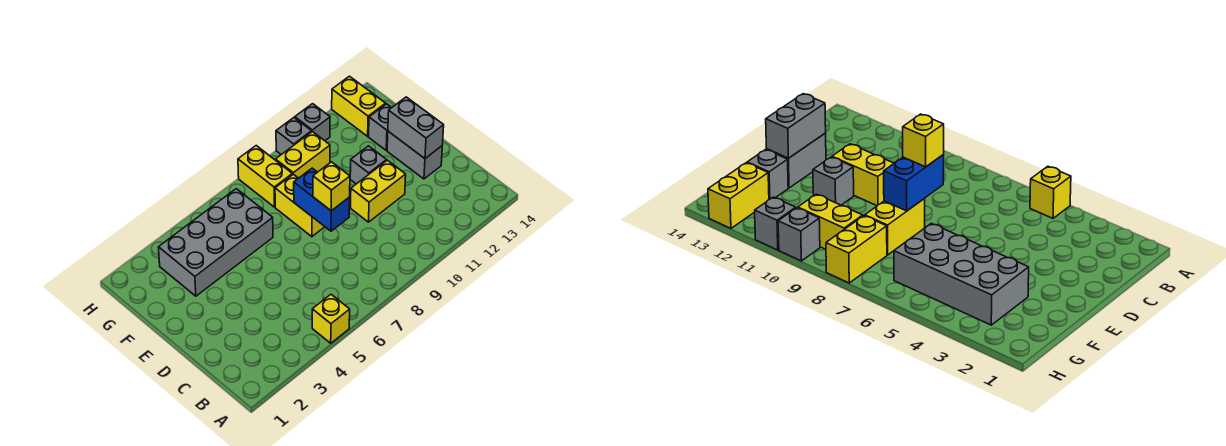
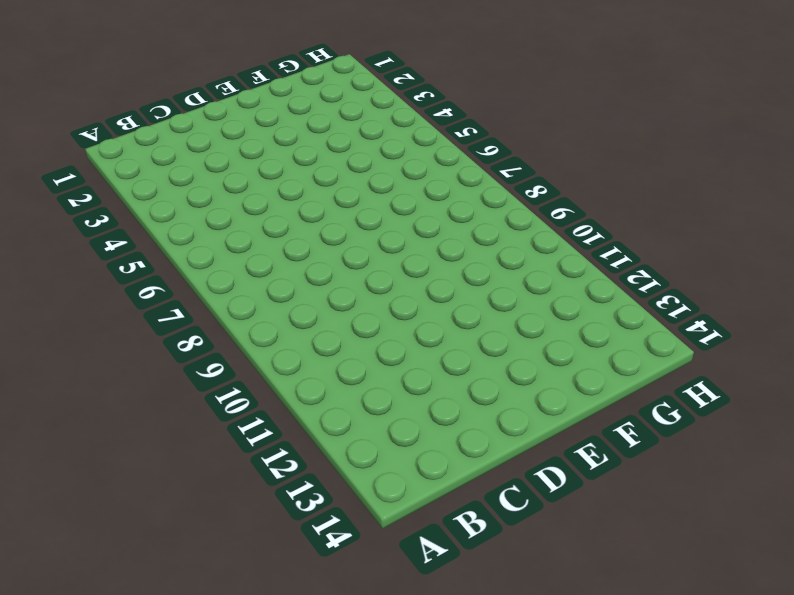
none -> yellow 1x1 brick [312,295,350,343]
none -> yellow 1x2 brick [351,160,406,222]
none -> grey 1x2 brick [387,131,442,179]

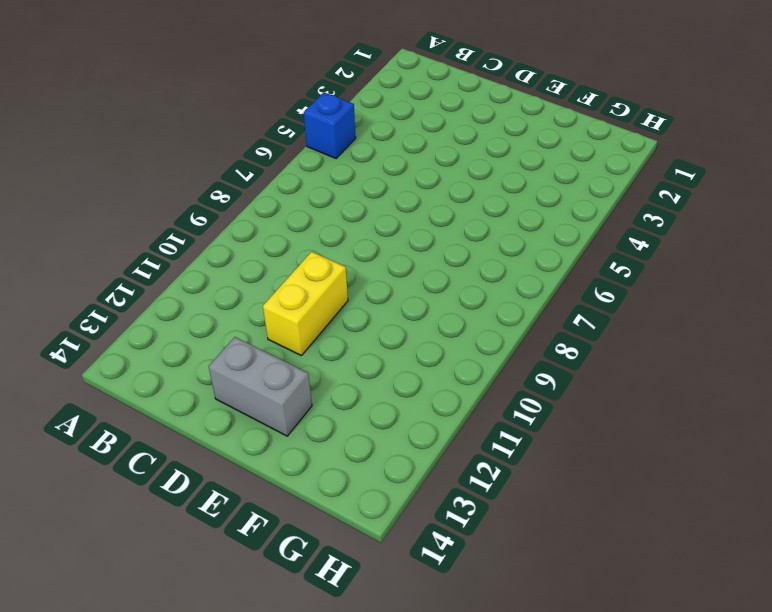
blue 1x1 brick [304,92,356,158] -> yellow 1x1 brick [312,295,350,343]
none -> yellow 1x2 brick [275,174,325,237]
none -> grey 1x1 brick [350,146,386,184]
none -> grey 2x4 brick [158,189,273,296]

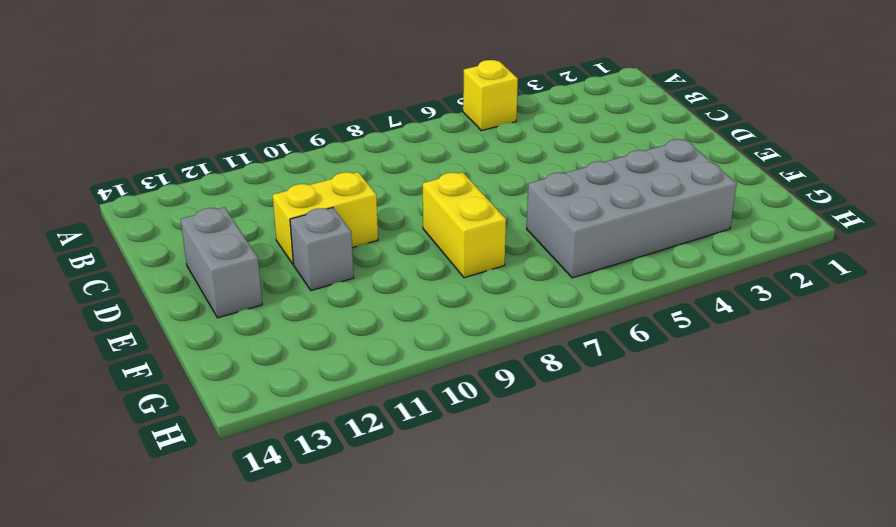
none -> grey 1x1 brick [369,104,392,150]
none -> yellow 1x2 brick [238,146,292,207]
none -> yellow 1x2 brick [276,131,330,178]

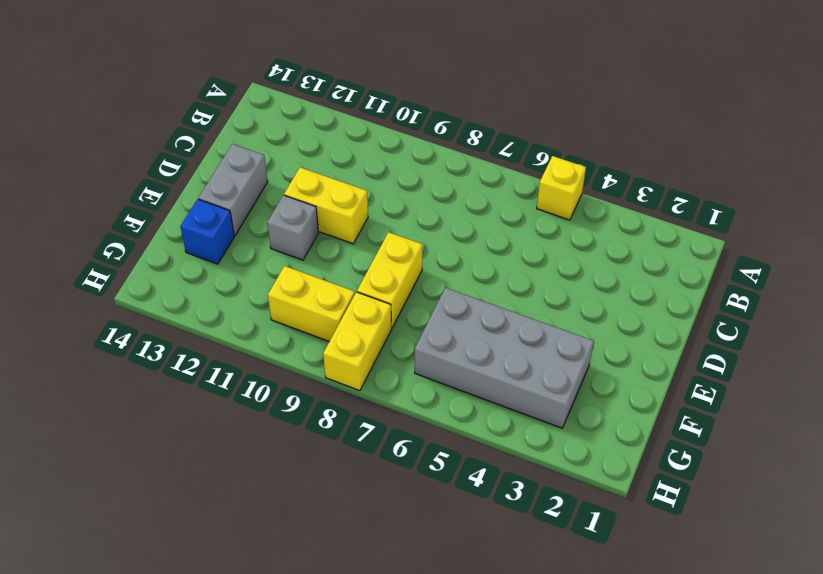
blue 1x1 brick [180,199,234,264] -> grey 1x1 brick [369,104,392,150]
none -> yellow 1x2 brick [332,76,386,136]
none -> grey 1x1 brick [276,118,312,155]
none -> grey 1x1 brick [295,104,330,141]

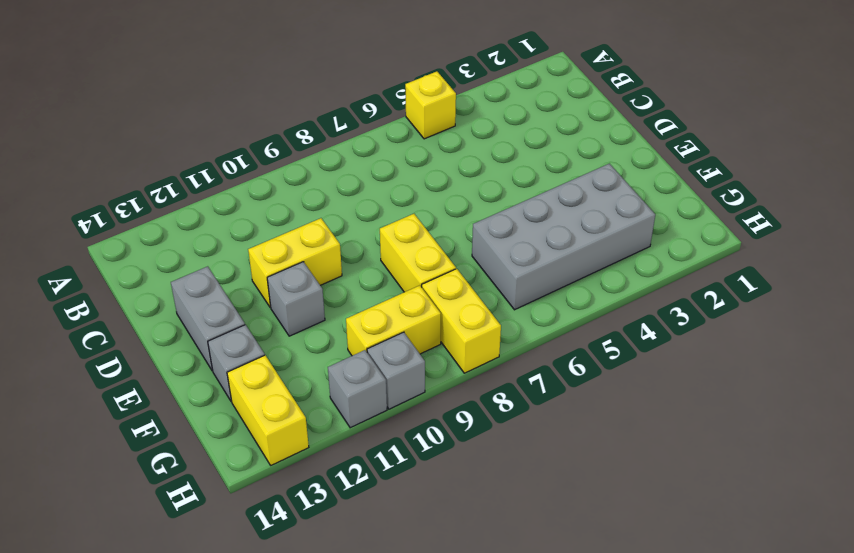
none -> blue 1x2 brick [294,168,350,231]
none -> grey 1x2 brick [388,97,444,158]
none -> yellow 1x1 brick [313,162,350,211]

